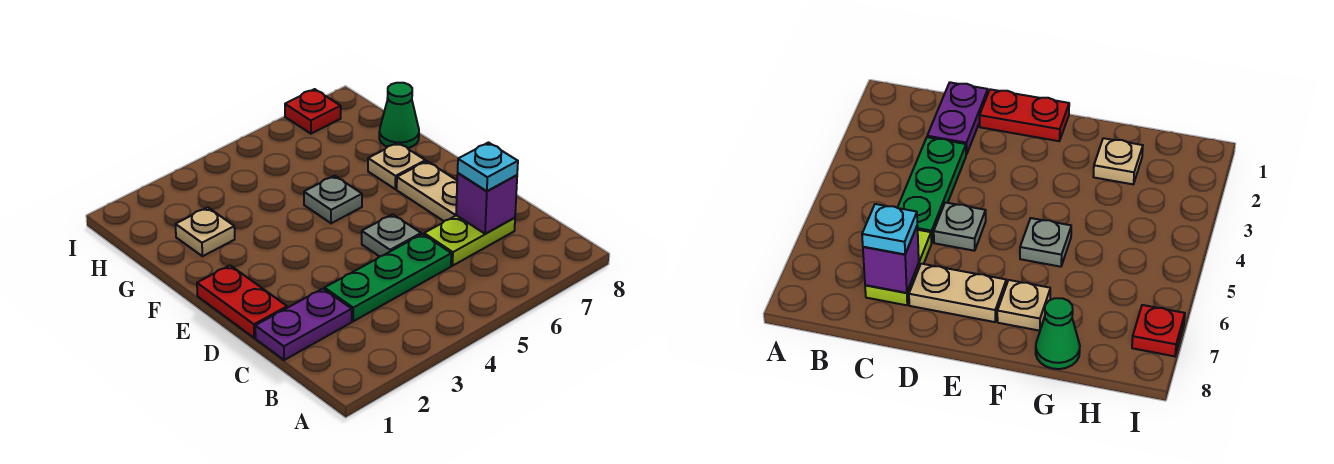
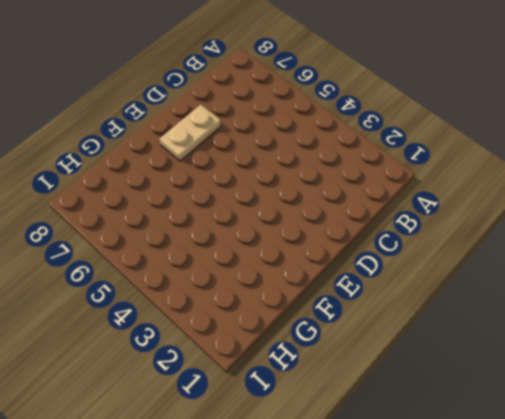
none -> purple 1x2 plate [255,289,352,360]
none -> green 1x3 plate [325,234,451,321]
none -> lime 1x2 plate [424,215,515,266]

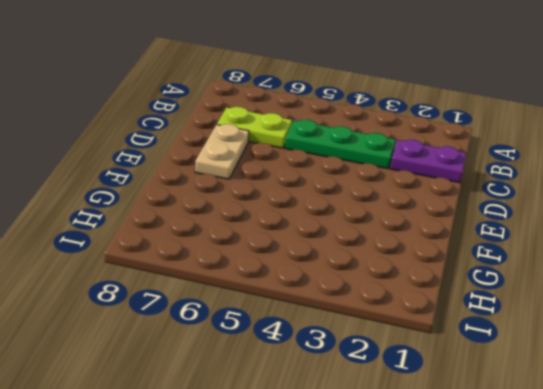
none -> red 1x2 plate [197,265,287,338]
none -> grey 1x1 plate [362,214,421,257]
none -> grey 1x1 plate [304,176,362,223]

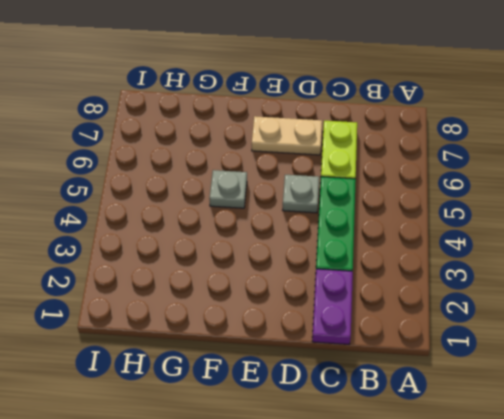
none -> red 1x2 plate [197,265,287,338]
none -> tan 1x1 plate [368,143,425,189]
none -> tan 1x1 plate [175,207,235,256]

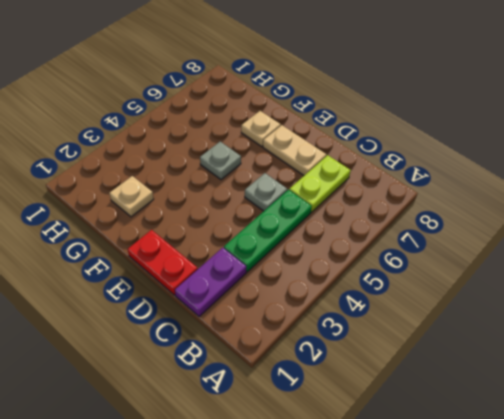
none -> green 1x1 cone [379,83,419,148]
none -> red 1x1 plate [285,89,341,134]
none -> purple 1x1 brick [456,173,517,234]

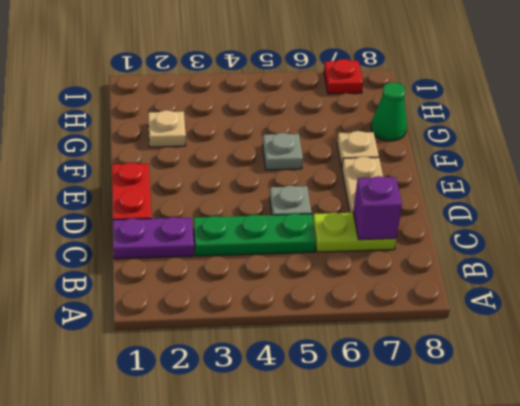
none -> cyan 1x1 plate [458,143,518,191]

